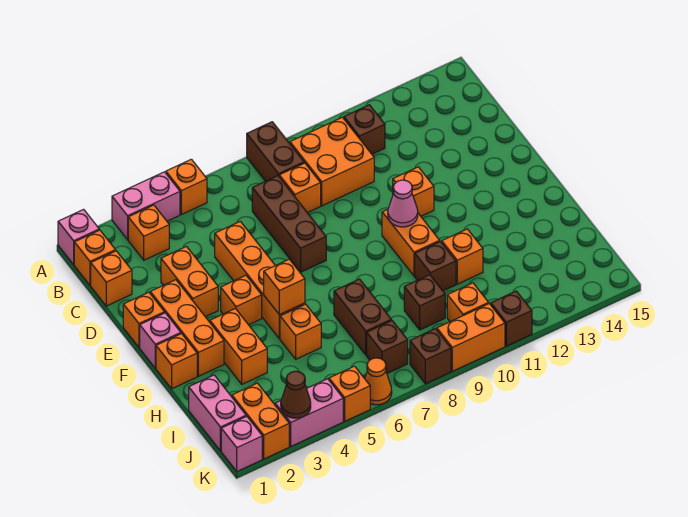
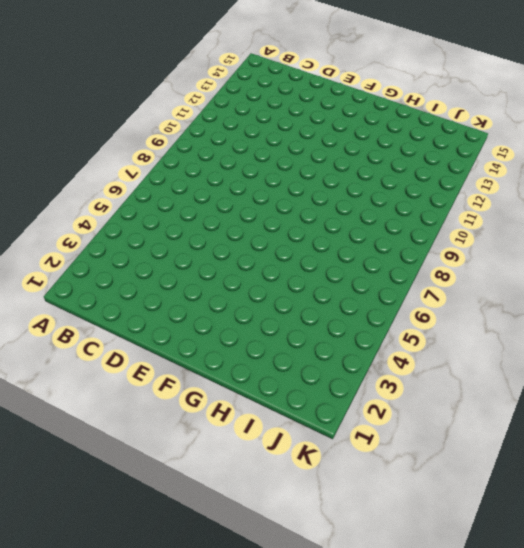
none -> pink 1x1 brick [58,209,99,264]
none -> pink 1x2 brick [112,172,180,240]
none -> orange 1x1 brick [166,159,207,215]
none -> brown 1x2 brick [247,122,304,181]

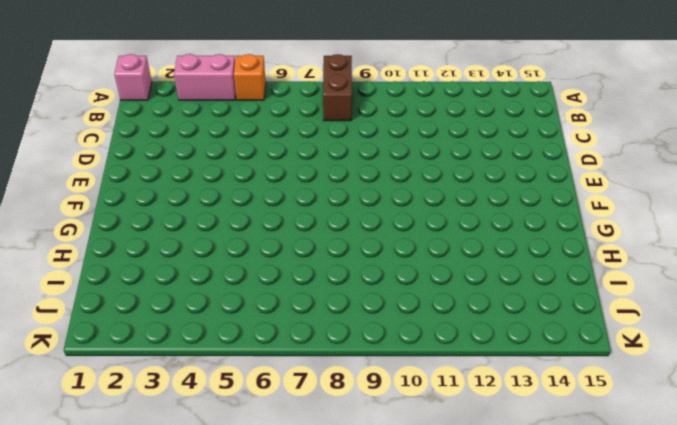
none -> orange 1x1 brick [74,230,116,285]
none -> orange 1x1 brick [128,205,169,260]
none -> orange 2x2 brick [290,117,374,206]
none -> brown 1x1 brick [344,105,385,154]

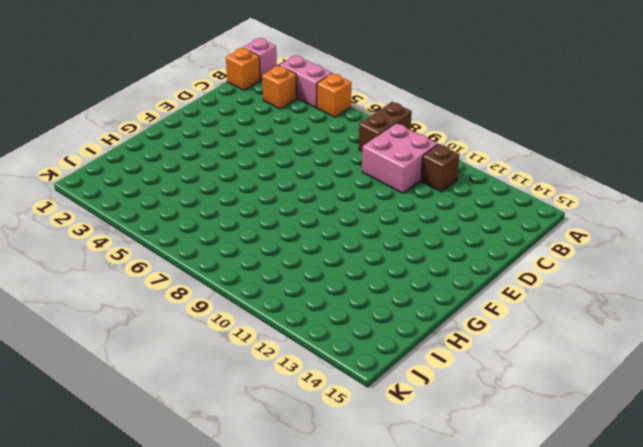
pink 2x2 brick [362,123,438,193] -> orange 2x2 brick [290,117,374,206]
none -> orange 1x1 brick [91,251,132,306]
none -> brown 1x3 brick [252,176,326,272]
none -> orange 1x1 brick [279,163,321,213]
none -> orange 1x2 brick [161,247,218,317]

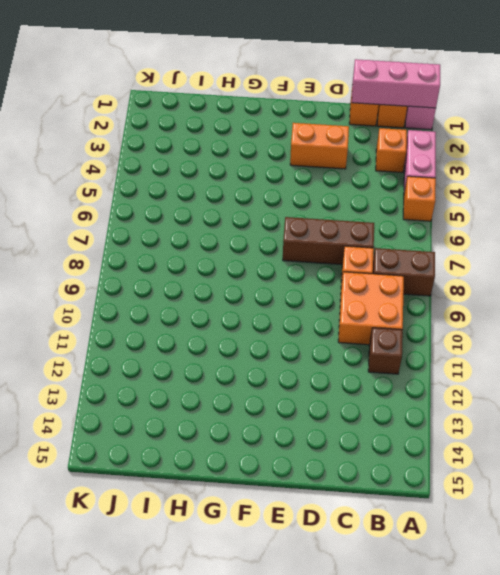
pink 1x3 brick [352,59,440,108] -> none
none -> orange 1x4 brick [215,221,305,339]
none -> orange 1x1 brick [123,292,165,347]
none -> orange 1x3 brick [150,280,224,376]
none -> orange 1x1 brick [393,167,434,216]

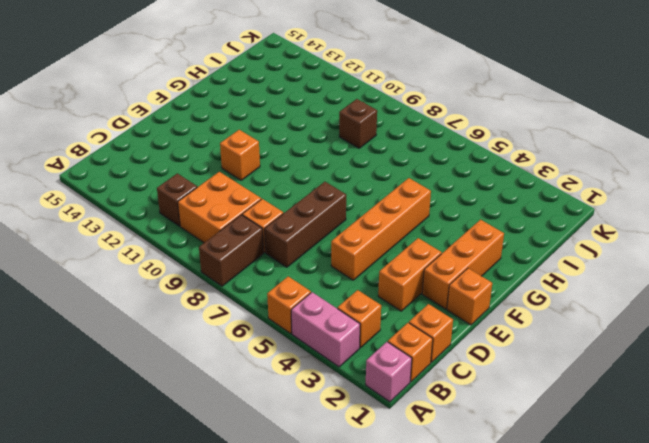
none -> pink 1x1 brick [140,313,181,368]
none -> orange 1x1 brick [221,275,262,325]
none -> orange 1x2 brick [382,209,440,276]
none -> orange 1x1 brick [156,334,197,389]

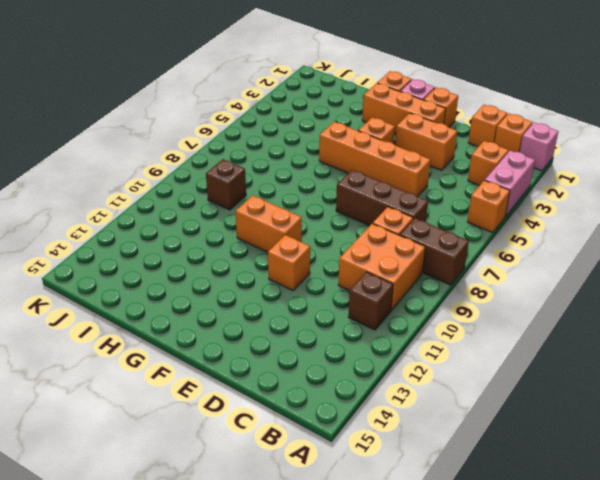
none -> orange 1x2 brick [210,309,267,384]
none -> orange 1x1 brick [280,304,321,359]
none -> brown 1x2 brick [334,279,391,355]
none -> brown 1x1 brick [415,242,456,291]

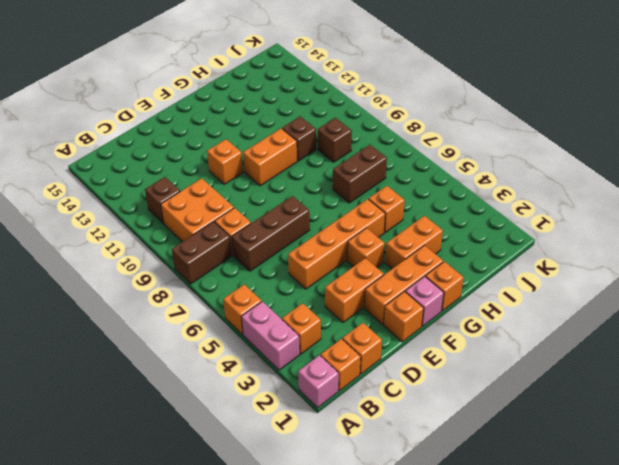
none -> orange 1x1 brick [442,229,483,284]
none -> pink 1x2 brick [189,375,246,451]
none -> orange 1x2 brick [232,383,289,459]
none -> brown 1x1 brick [367,321,408,373]

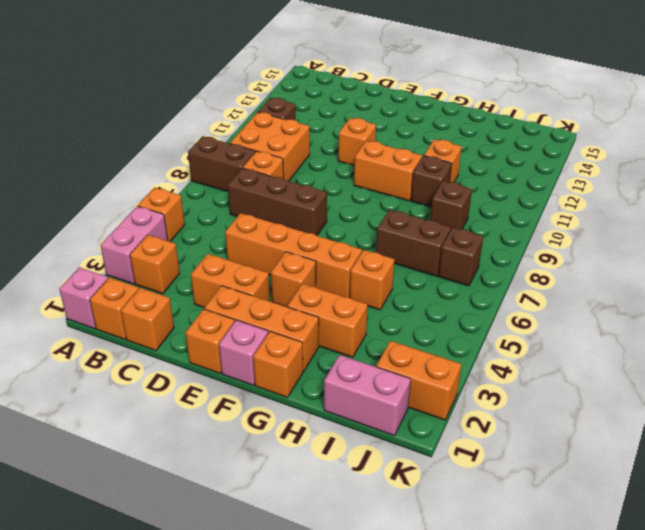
none -> orange 1x1 brick [447,283,489,322]
none -> pink 1x1 brick [221,416,262,472]
none -> pink 1x2 brick [275,379,343,446]
none -> orange 1x1 brick [329,366,370,421]

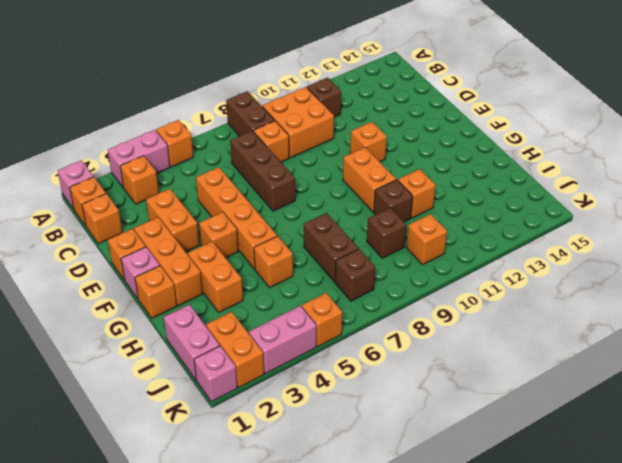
none -> orange 1x1 cone [365,358,392,405]
none -> brown 1x1 brick [410,329,451,384]
none -> orange 1x2 brick [437,304,505,371]
none -> brown 1x1 brick [491,291,532,346]

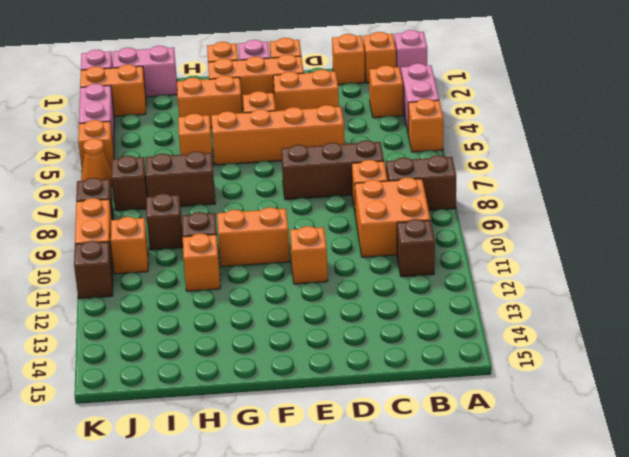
none -> pink 1x1 cone [388,180,418,227]
none -> orange 1x1 brick [264,259,305,315]
none -> brown 1x1 cone [281,371,311,418]

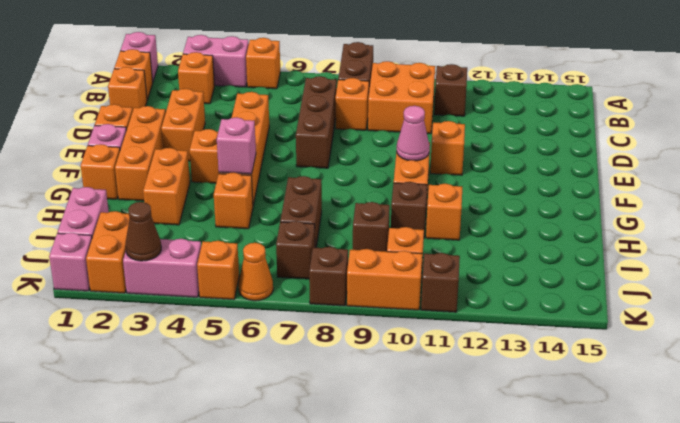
pink 1x1 brick [217,117,256,174] -> orange 1x1 brick [264,259,305,315]

